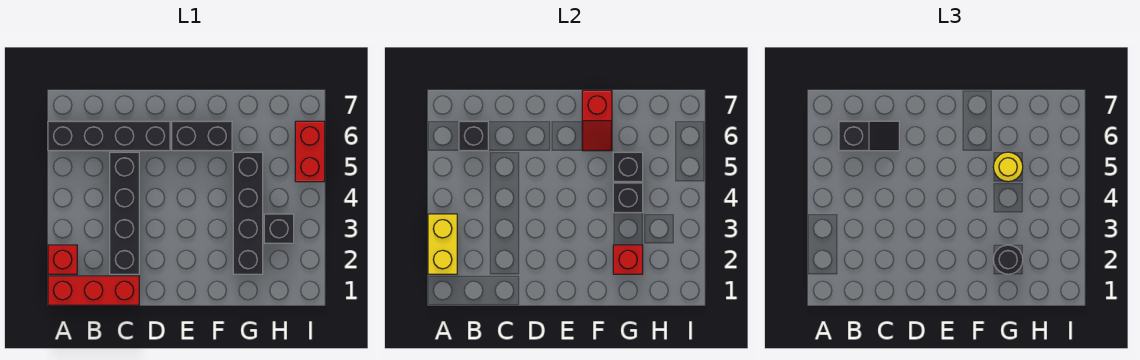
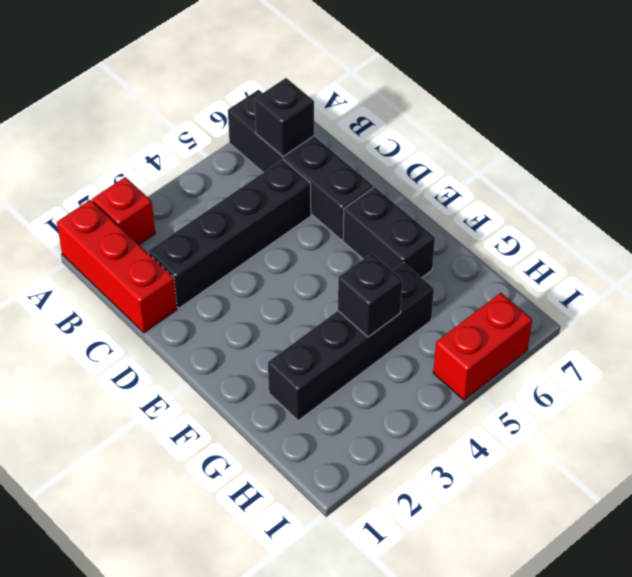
none -> black 1x1 brick [264,214,294,243]
none -> yellow 1x2 brick [428,214,457,274]
none -> red 1x2 slope [582,90,612,151]

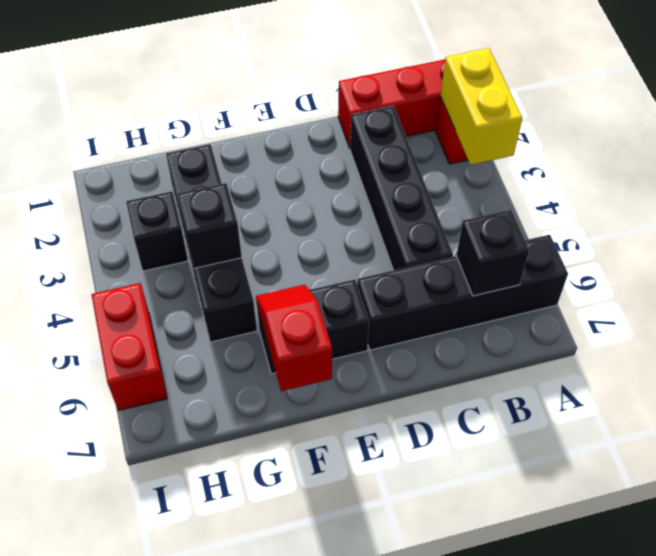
none -> red 1x1 brick [613,245,643,274]
none -> black 1x1 brick [613,152,643,182]
none -> black 1x2 slope [839,121,899,151]

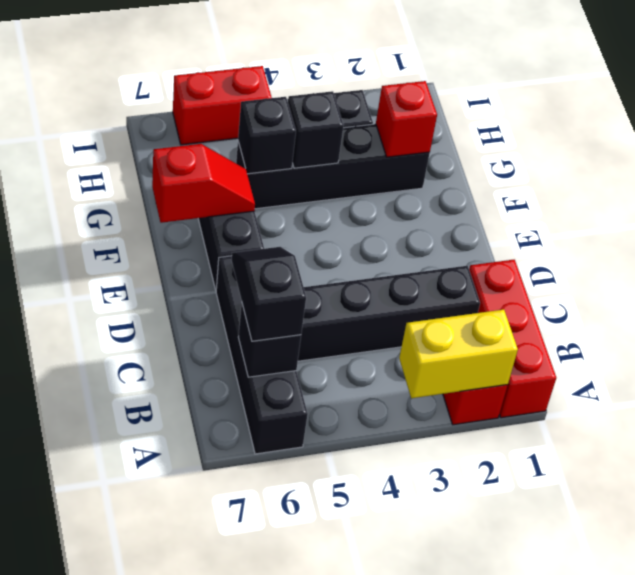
none -> black 1x1 round brick [993,245,1023,274]
none -> yellow 1x1 round brick [993,152,1023,182]

